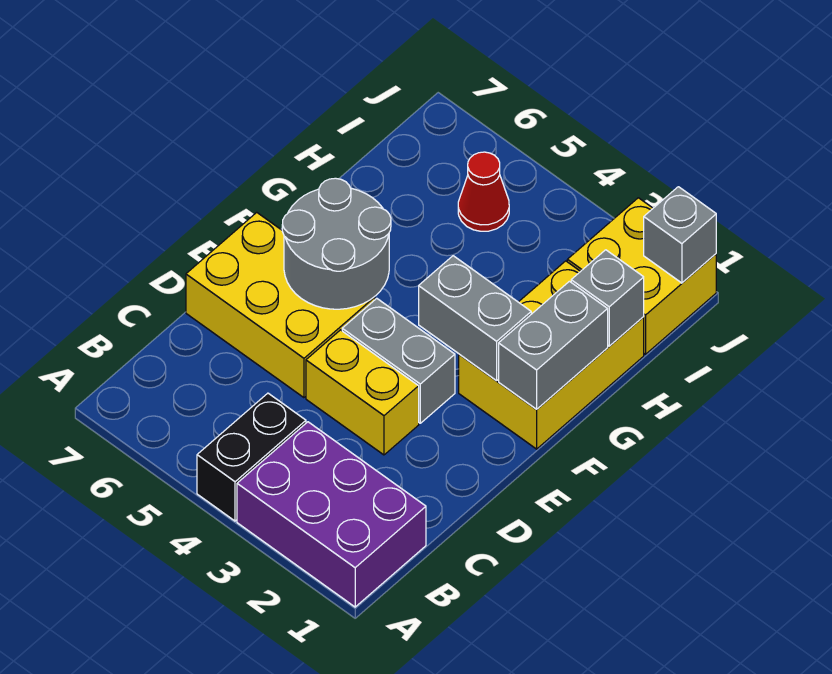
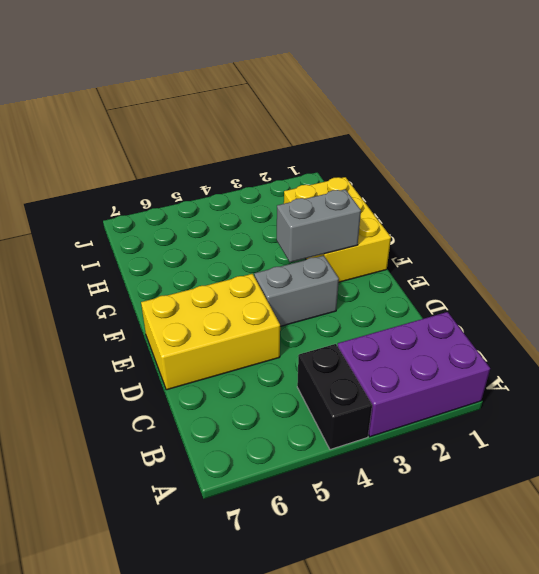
none -> yellow 1x2 brick [306,330,419,455]
none -> yellow 2x2 brick [567,198,716,354]
none -> red 1x1 cone [458,152,509,231]

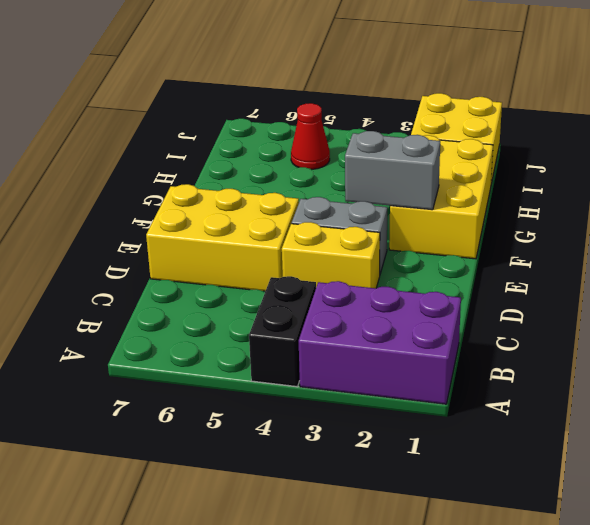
none -> grey 2x2 round brick [282,178,391,309]
none -> grey 1x2 brick [499,281,608,409]
none -> grey 1x1 brick [571,250,644,346]

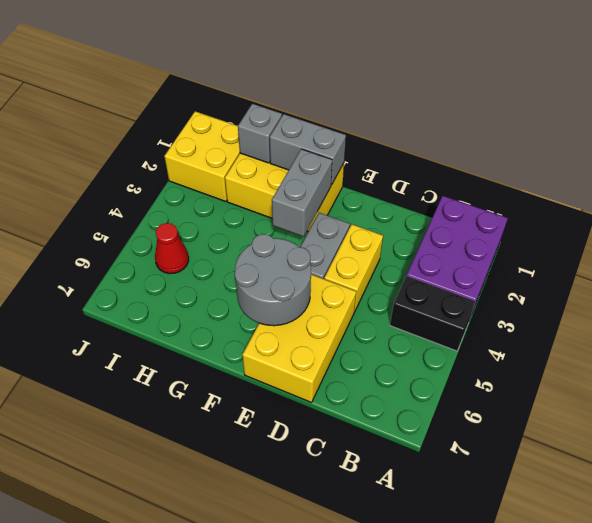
none -> grey 1x1 brick [644,187,716,283]

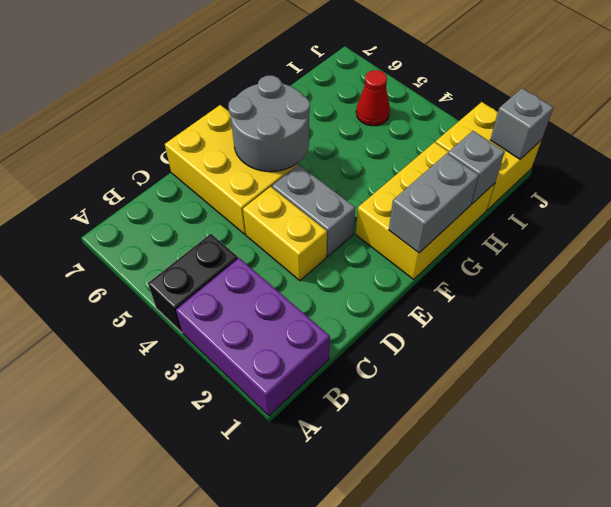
none -> grey 1x2 brick [419,256,531,381]

